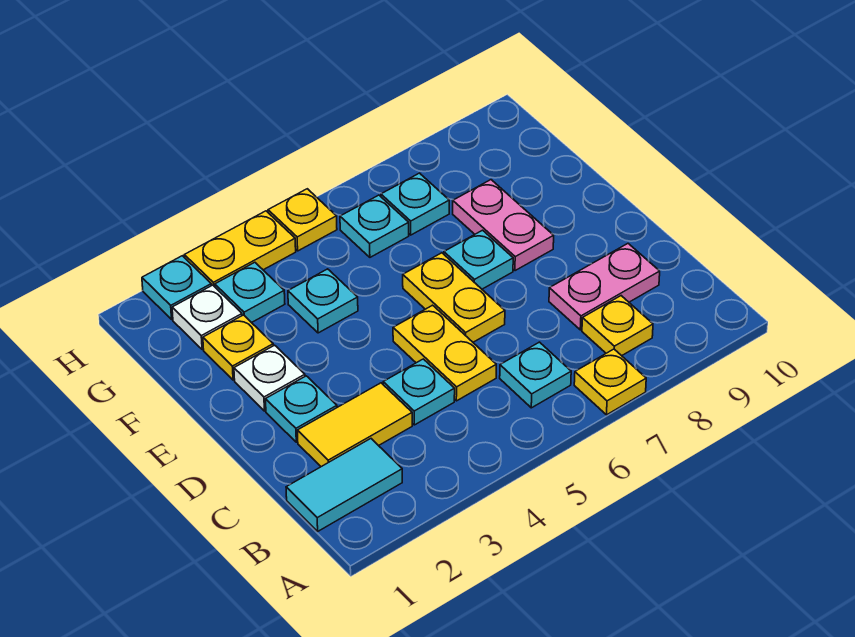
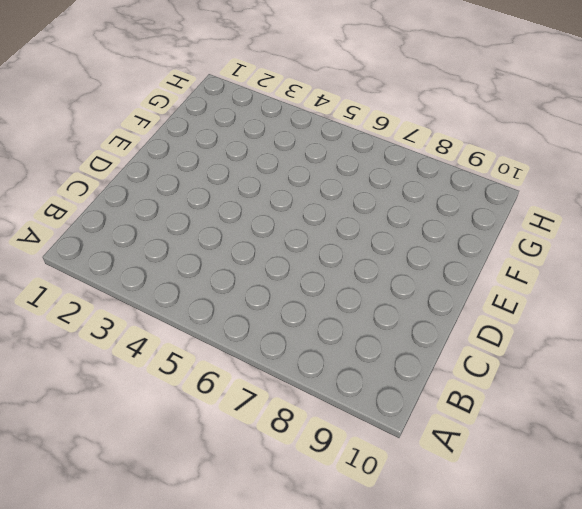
none -> yellow 1x1 plate [574,349,646,415]
none -> cyan 1x2 tile [286,439,402,531]
none -> cyan 1x1 plate [500,342,571,408]

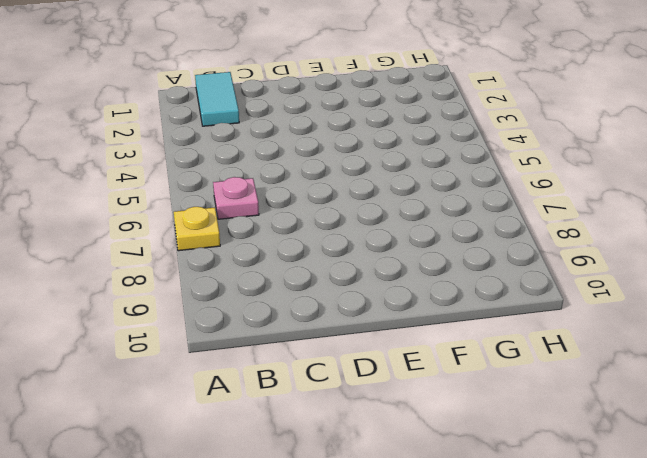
pink 1x1 plate [213,177,259,219] -> cyan 1x1 plate [500,342,571,408]
none -> yellow 1x1 plate [582,296,653,356]
none -> yellow 1x2 tile [297,383,412,467]
none -> cyan 1x1 plate [383,359,455,425]

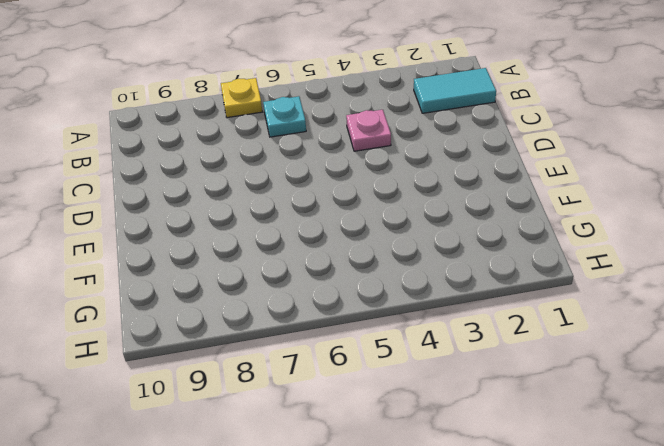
pink 1x1 plate [346,110,391,151] -> cyan 1x1 plate [383,359,455,425]
none -> yellow 1x1 plate [582,296,653,356]
none -> yellow 1x2 tile [297,383,412,467]
none -> yellow 1x2 plate [393,305,496,401]

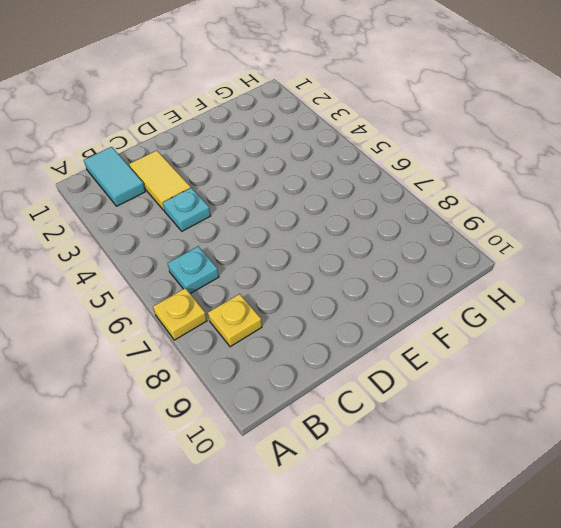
none -> yellow 1x2 plate [393,305,496,401]
none -> pink 1x2 plate [549,244,660,330]
none -> cyan 1x1 plate [266,376,337,442]

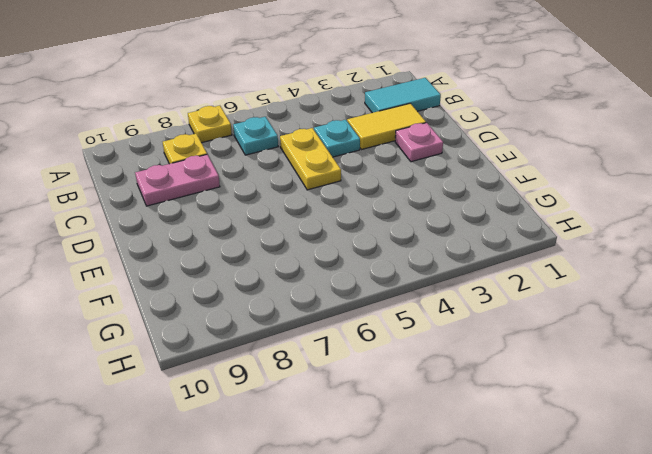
pink 1x1 plate [395,123,443,162] -> cyan 1x1 plate [266,376,337,442]
none -> yellow 1x2 plate [403,253,505,342]
none -> white 1x1 plate [234,345,305,411]
none -> cyan 1x1 plate [444,230,513,289]

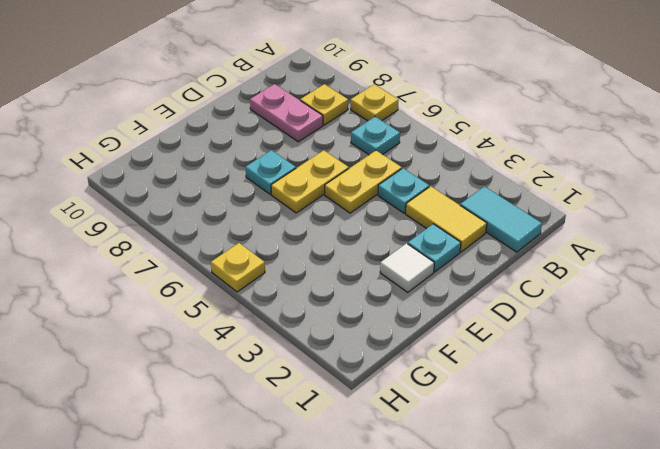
white 1x1 tile [380,243,434,292] -> white 1x1 plate [234,345,305,411]
none -> pink 1x2 plate [453,180,554,271]
none -> yellow 1x1 plate [203,315,273,380]
none -> cyan 1x1 plate [288,269,358,333]

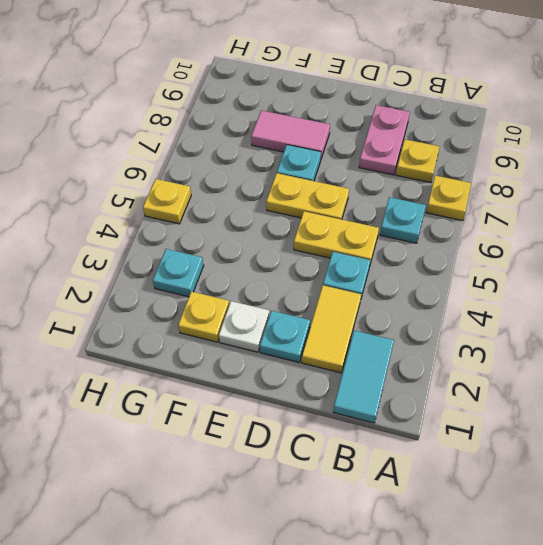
pink 1x2 tile [251,110,330,158] -> pink 1x2 plate [453,180,554,271]
none -> cyan 1x1 plate [288,269,358,333]
none -> white 1x1 plate [172,285,242,350]
none -> cyan 1x1 plate [340,195,409,257]

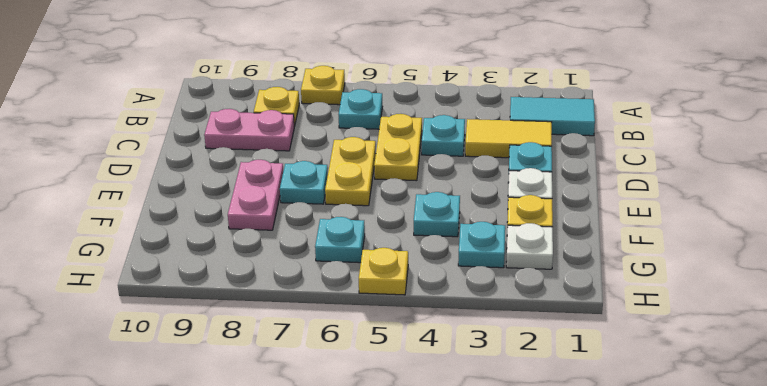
none -> cyan 1x1 plate [381,173,449,235]
none -> cyan 1x1 plate [142,256,211,319]
none -> yellow 1x2 plate [184,211,296,287]

